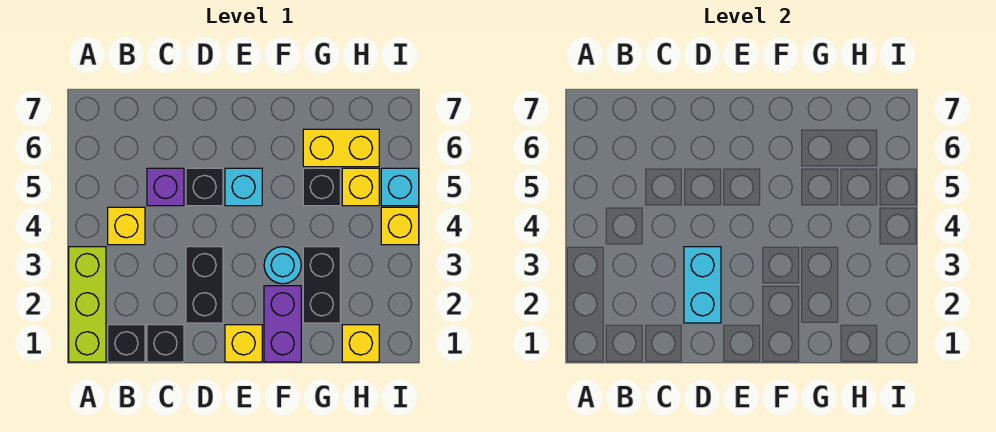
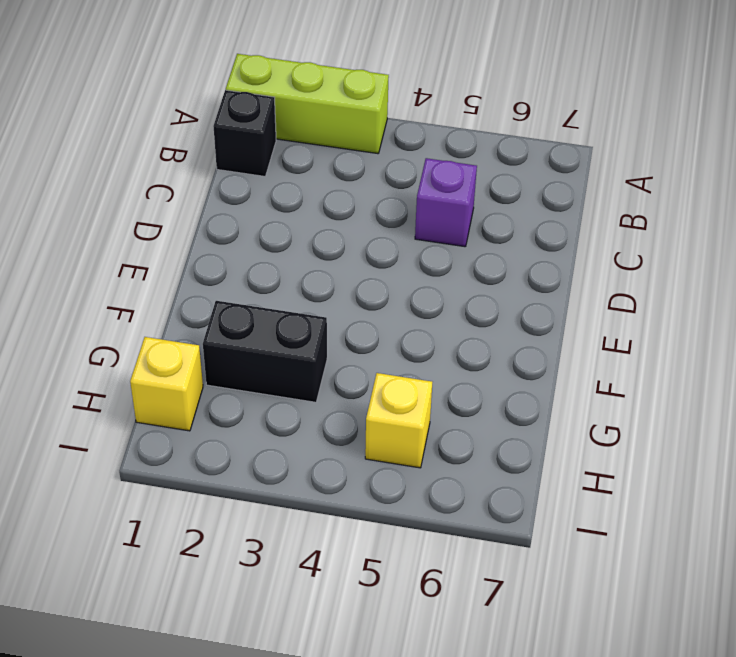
none -> yellow 1x1 brick [108,207,145,245]
none -> black 1x1 brick [147,325,184,362]
none -> black 1x2 brick [186,247,223,323]

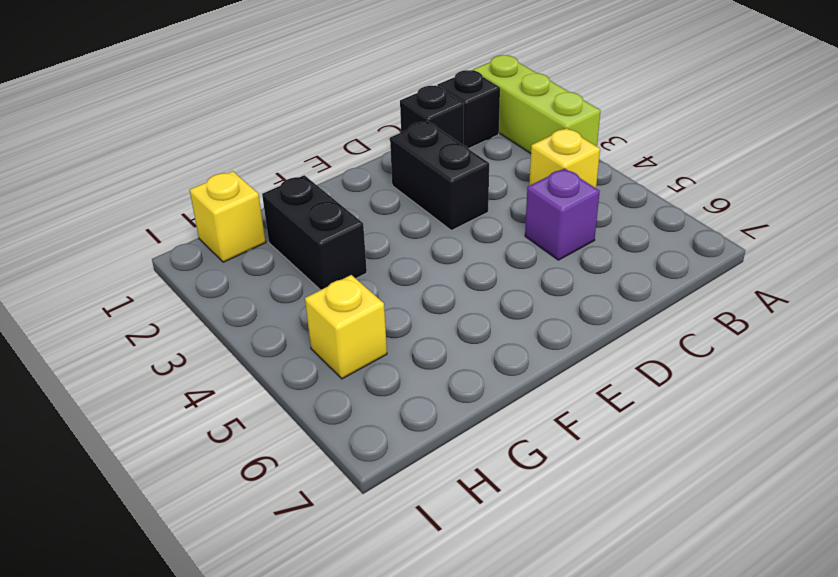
none -> black 1x1 brick [186,168,223,206]
none -> yellow 1x1 brick [225,325,262,362]
none -> cyan 1x1 brick [225,168,262,206]

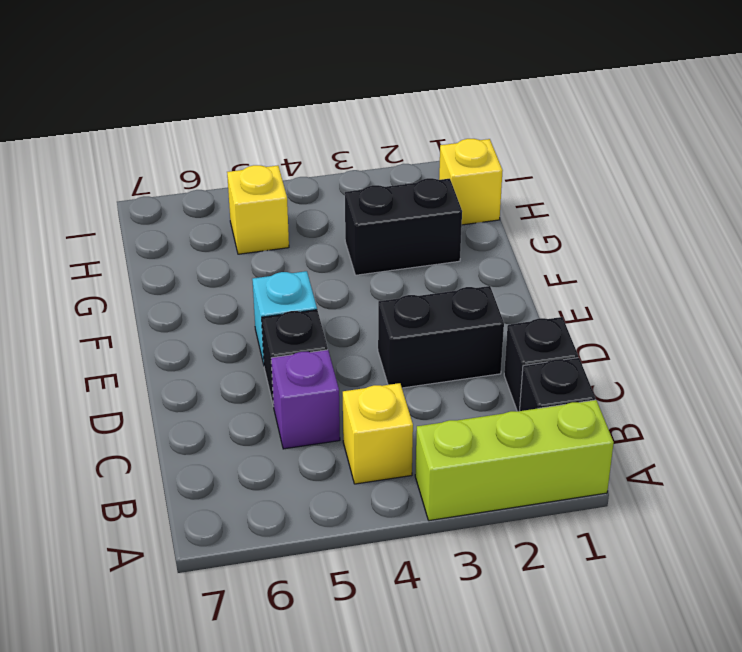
none -> yellow 1x1 brick [225,325,262,362]
none -> purple 1x2 brick [264,286,301,362]
none -> cyan 1x1 round brick [264,247,301,284]

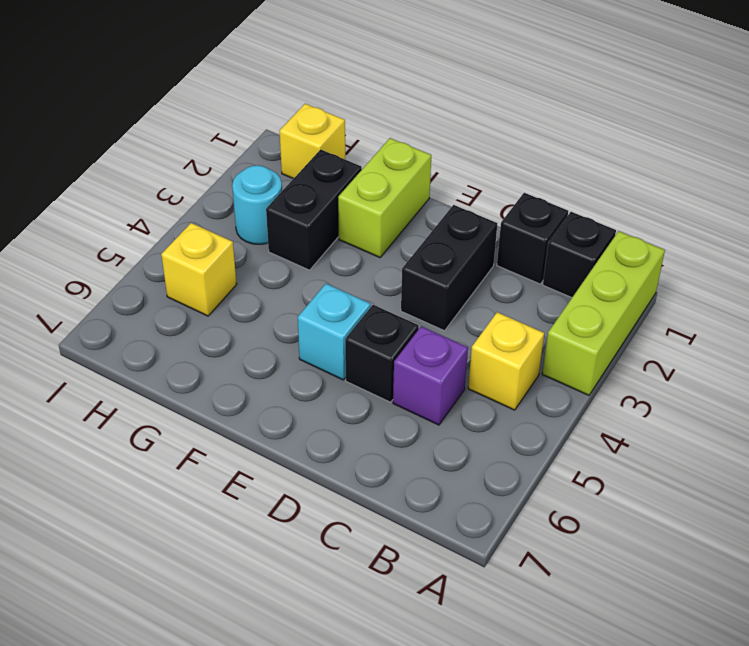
lime 1x2 brick [338,138,431,258] -> purple 1x2 brick [264,286,301,362]
cyan 1x1 round brick [232,165,282,244] -> cyan 1x1 round brick moved to [264,247,301,284]
none -> yellow 1x1 brick [225,325,262,362]
none -> black 1x1 brick [303,168,340,206]
none -> yellow 1x2 brick [303,129,379,167]

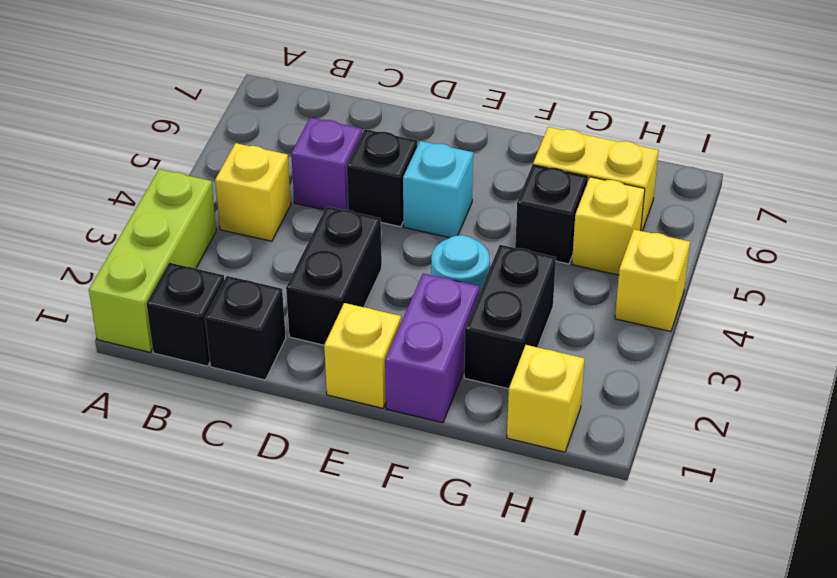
none -> cyan 1x1 brick [381,168,419,206]
none -> cyan 1x2 brick [684,247,721,323]

